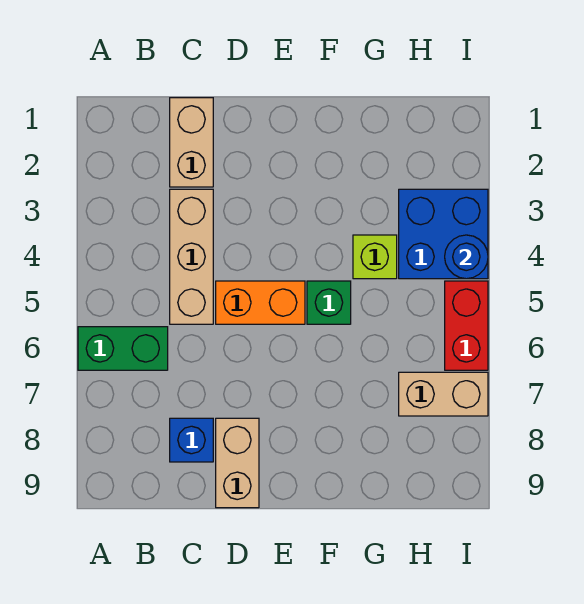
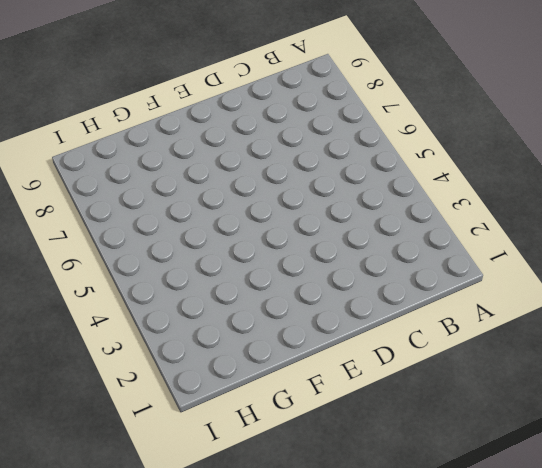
none -> green 1x2 brick [78,327,168,370]
none -> tan 1x2 brick [170,98,213,187]
none -> tan 1x3 brick [170,189,213,324]

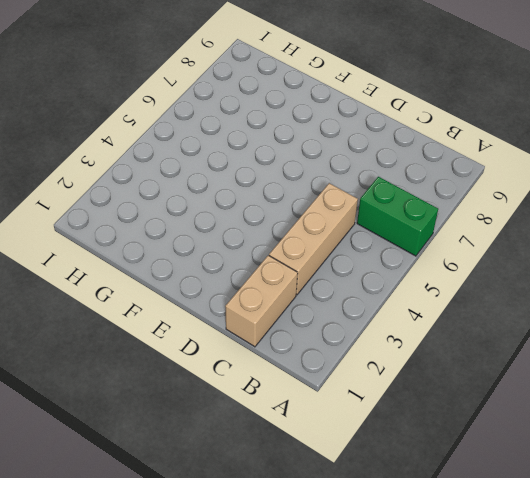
none -> blue 1x1 brick [170,418,213,462]
none -> orange 1x2 brick [216,281,305,324]
none -> tan 1x2 brick [216,418,259,508]

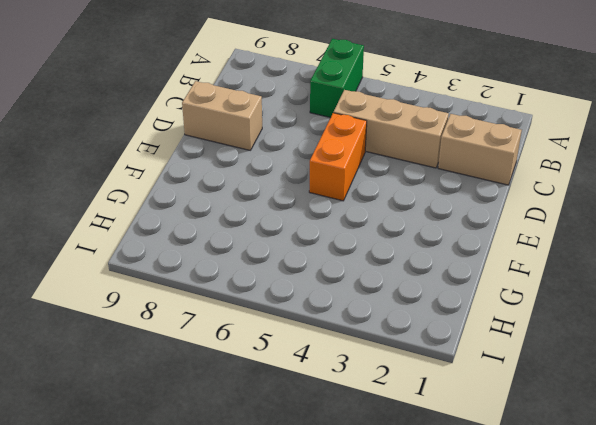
none -> blue 1x1 brick [170,418,213,462]
none -> green 1x1 brick [307,281,351,324]
none -> lime 1x1 brick [353,235,397,279]

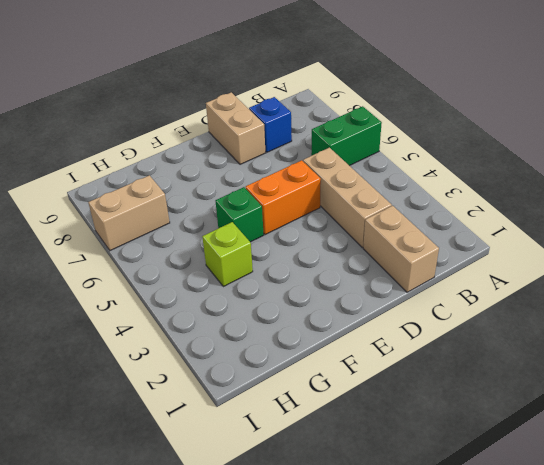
none -> blue 2x2 brick [399,189,488,279]
none -> red 1x2 brick [445,281,488,370]
none -> blue 1x1 round brick [445,235,488,279]

